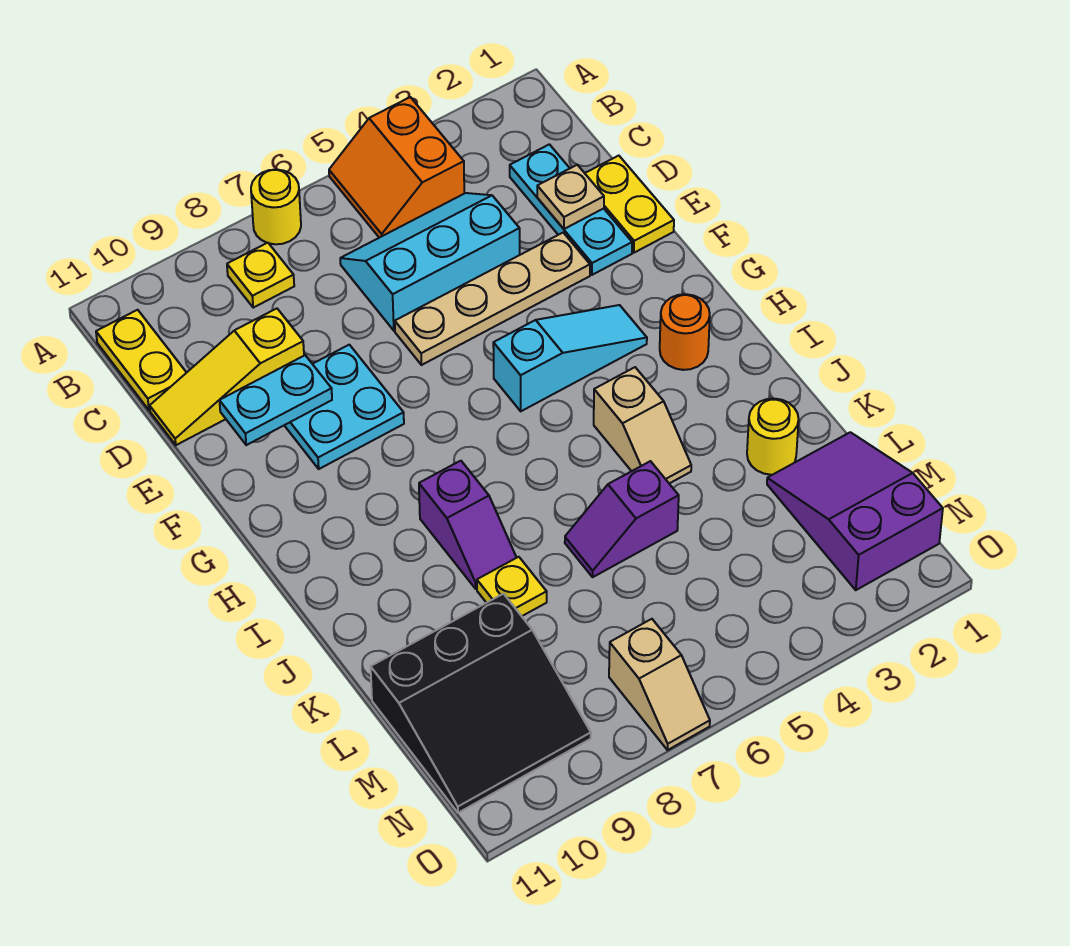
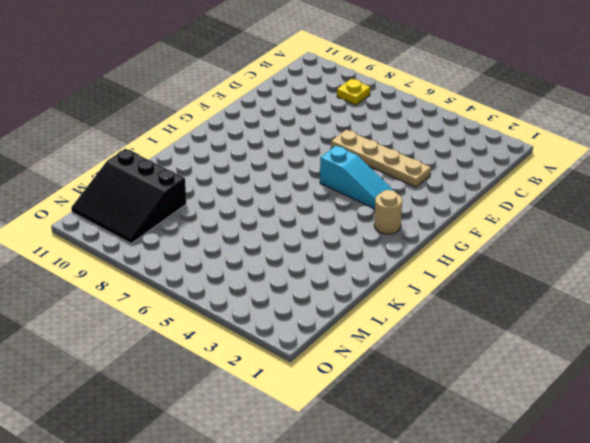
tan 1x1 round brick [374,190,402,234] -> orange 1x1 round brick [660,294,710,370]
none -> orange 2x2 slope [329,97,464,238]
none -> yellow 1x1 round brick [251,170,301,244]
none -> yellow 1x2 plate [96,310,187,410]

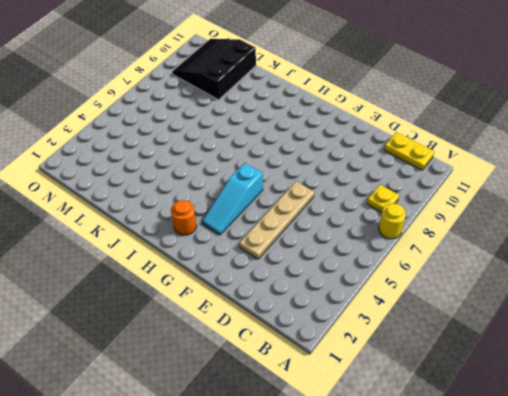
none -> orange 2x2 slope [329,97,464,238]
none -> cyan 1x3 plate [510,144,632,275]
none -> cyan 2x3 slope [340,193,520,331]

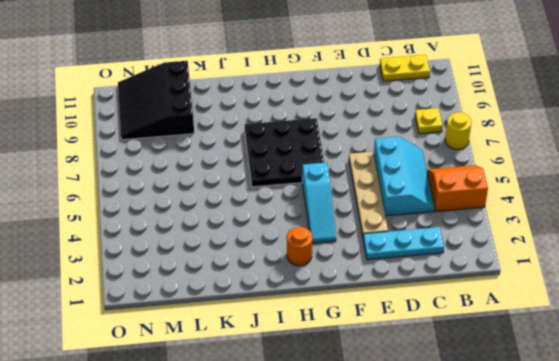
black 3x3 plate [245,118,324,187] -> purple 1x2 slope [419,461,517,589]
none -> yellow 1x2 plate [585,156,674,253]
none -> yellow 1x3 slope [150,309,304,445]
none -> cyan 2x2 plate [284,345,404,469]

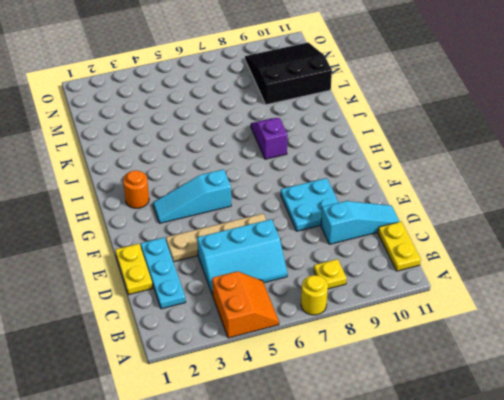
cyan 1x3 slope [321,201,400,244] -> yellow 1x3 slope [150,309,304,445]
none -> tan 1x2 slope [594,367,691,483]
none -> yellow 1x1 round brick [747,399,799,475]
none -> purple 1x2 slope [565,461,679,577]

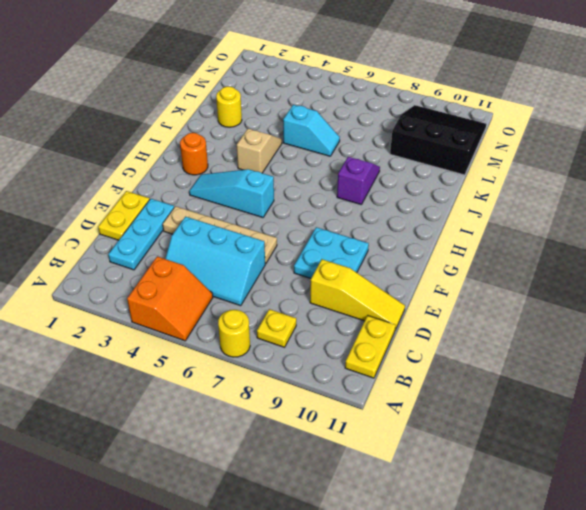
cyan 1x2 slope [283,105,340,156] -> purple 1x2 slope [565,461,679,577]
none -> yellow 1x1 plate [477,557,547,616]
none -> purple 2x3 slope [767,432,943,590]
none -> tan 1x2 slope [609,619,710,750]

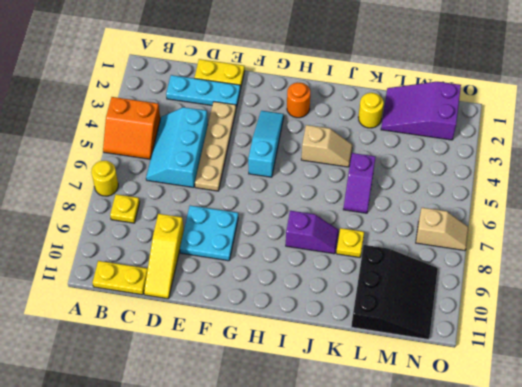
none -> tan 1x1 plate [537,165,604,229]
none -> cyan 1x2 plate [219,355,332,445]

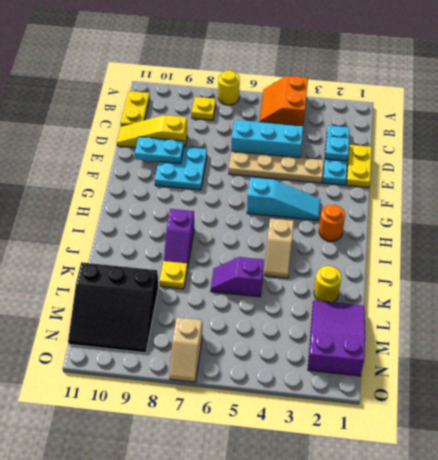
cyan 1x1 plate [325,136,349,161] -> tan 1x1 plate [537,165,604,229]

